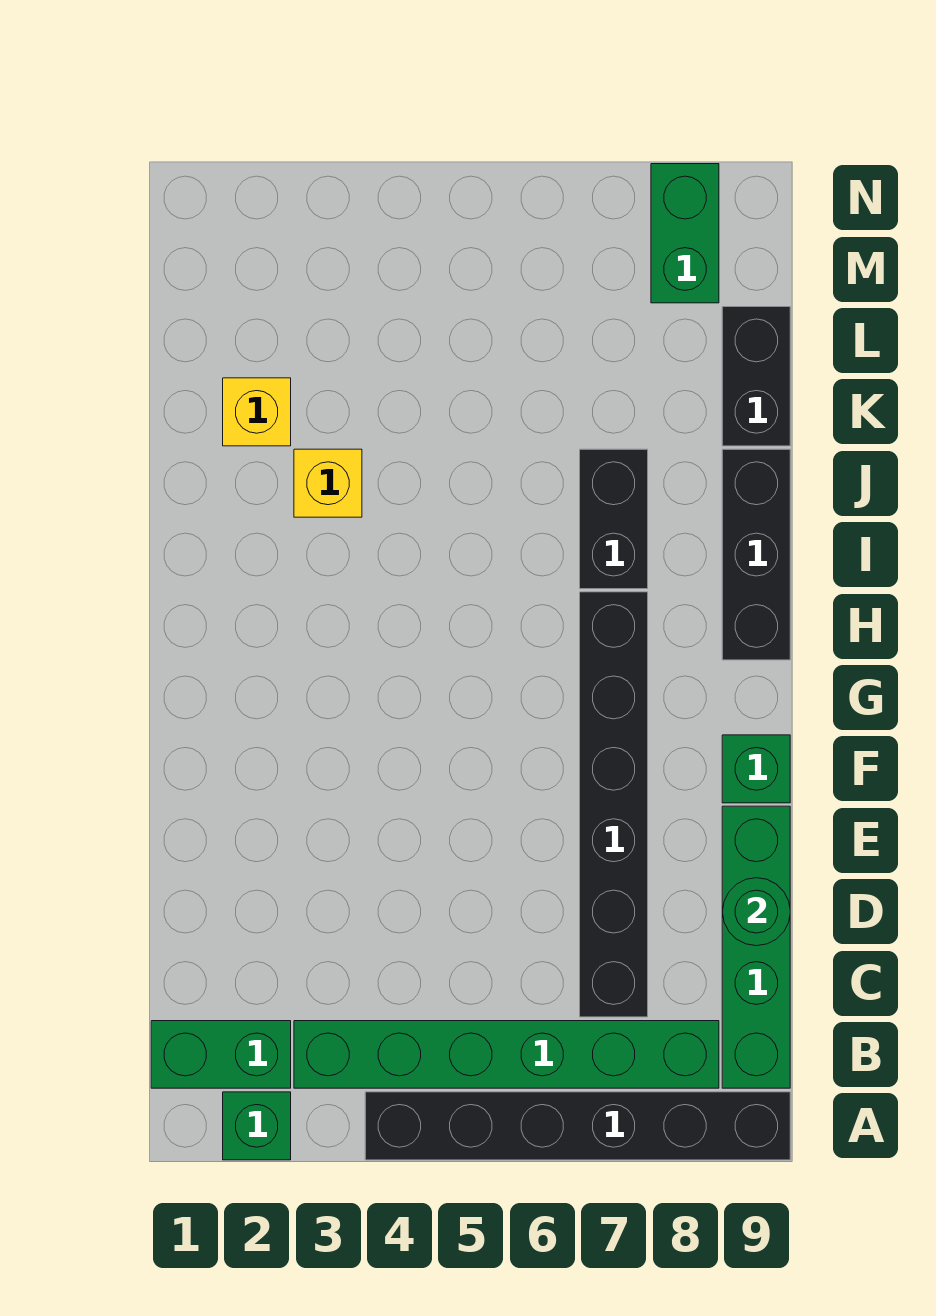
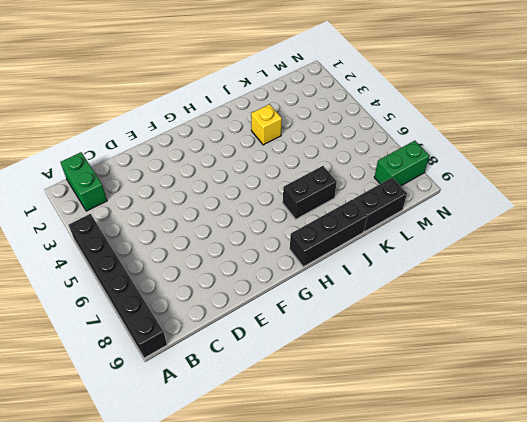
none -> green 1x1 brick [223,1092,291,1160]
none -> green 1x6 brick [294,1021,719,1088]
none -> green 1x4 brick [722,806,790,1088]

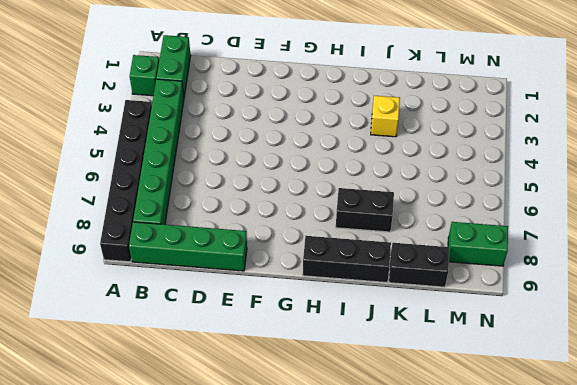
none -> black 1x6 brick [580,592,648,1017]
none -> green 1x1 brick [722,735,790,803]
none -> yellow 1x1 brick [223,378,291,446]

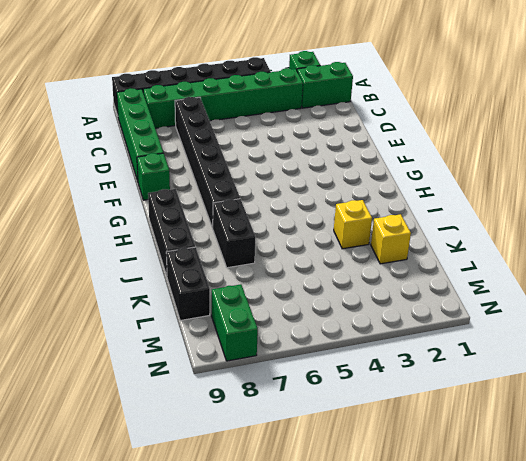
none -> green 1x1 round brick [723,878,790,946]

